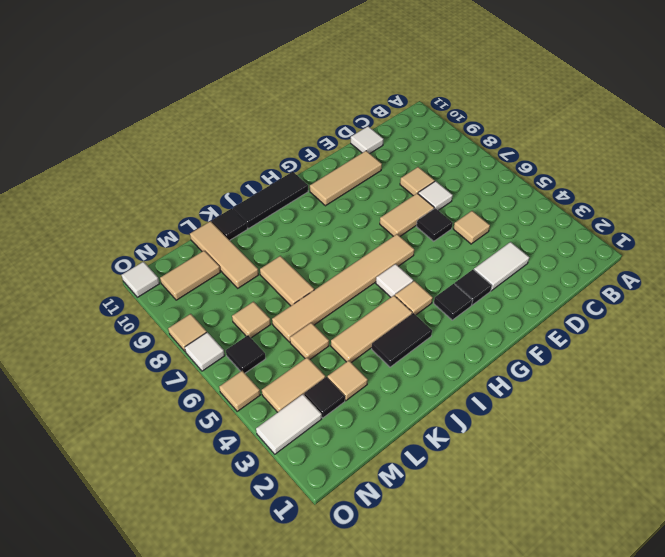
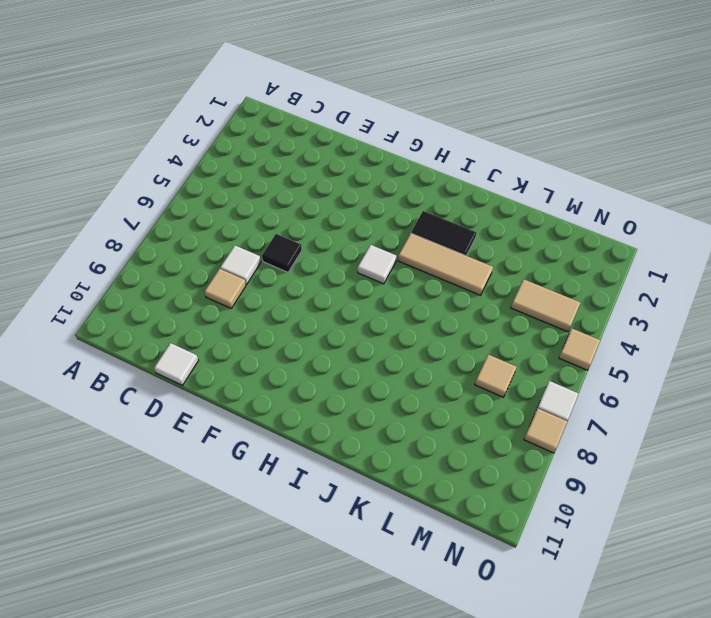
none -> white 1x2 tile [474,242,529,291]
none -> tan 1x1 tile [453,211,490,244]
none -> tan 1x2 tile [380,193,434,236]
none -> tan 1x3 tile [310,151,382,206]

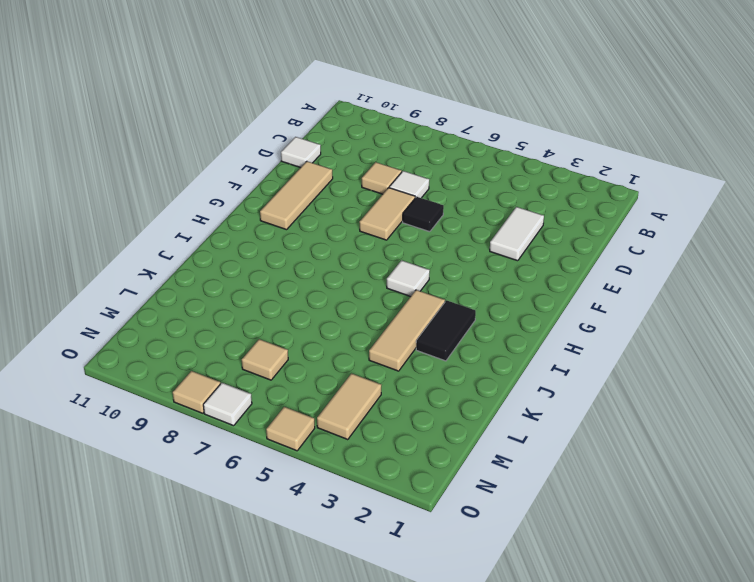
none -> tan 1x1 tile [453,211,490,244]
none -> black 1x1 tile [454,270,492,305]
none -> black 1x1 tile [434,284,473,320]
none -> tan 1x6 tile [272,234,414,342]

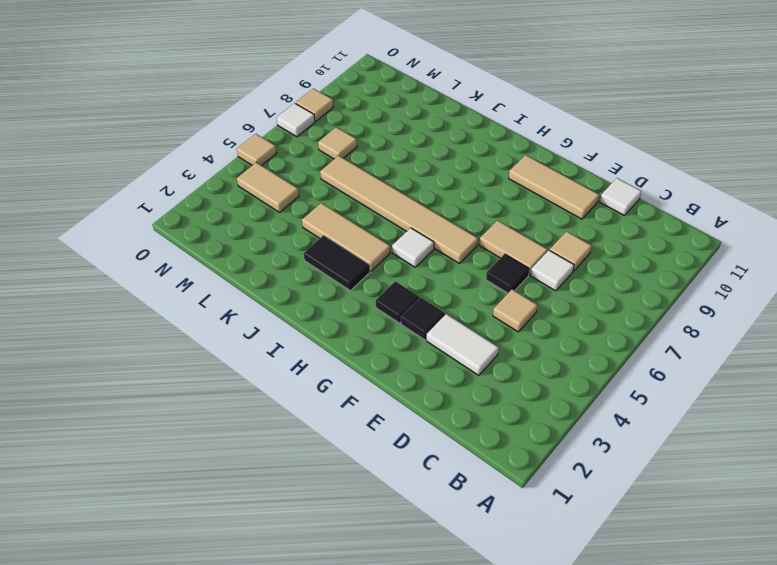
none -> tan 1x1 tile [395,281,433,315]
none -> black 1x3 tile [233,172,308,229]
none -> tan 1x2 tile [260,256,314,306]
none -> black 1x1 tile [212,208,247,240]

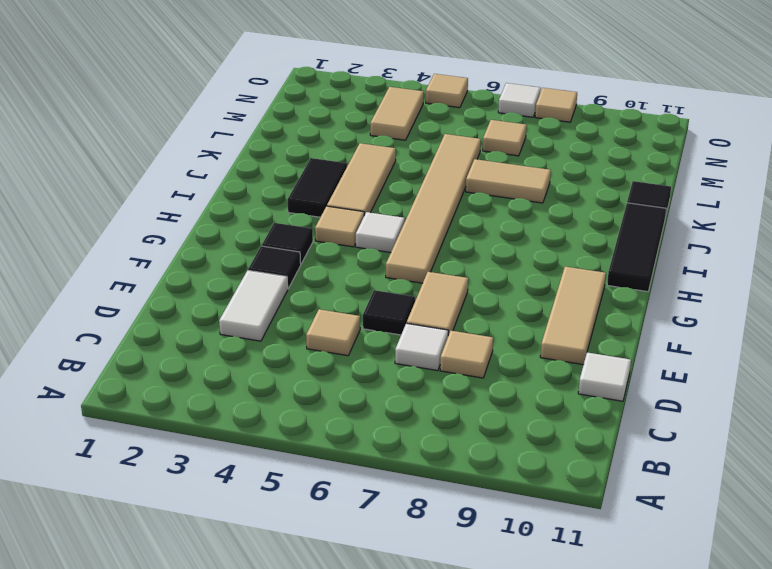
none -> tan 1x1 tile [327,361,368,401]
none -> tan 1x1 tile [290,323,329,359]
none -> tan 1x3 tile [190,221,259,288]
none -> black 1x1 tile [304,377,345,418]

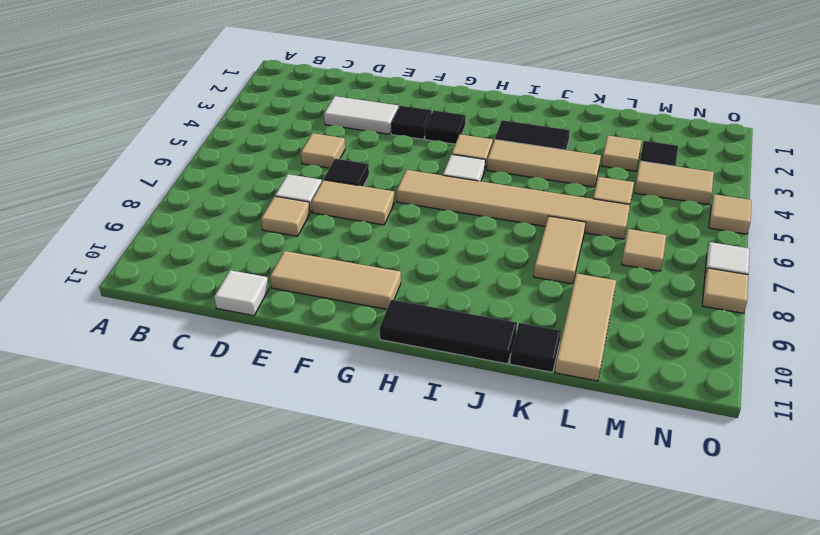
none -> tan 1x2 tile [160,251,220,300]
none -> white 1x2 tile [256,394,322,454]
none -> black 1x1 tile [226,335,266,373]
none -> white 1x1 tile [122,262,160,297]

